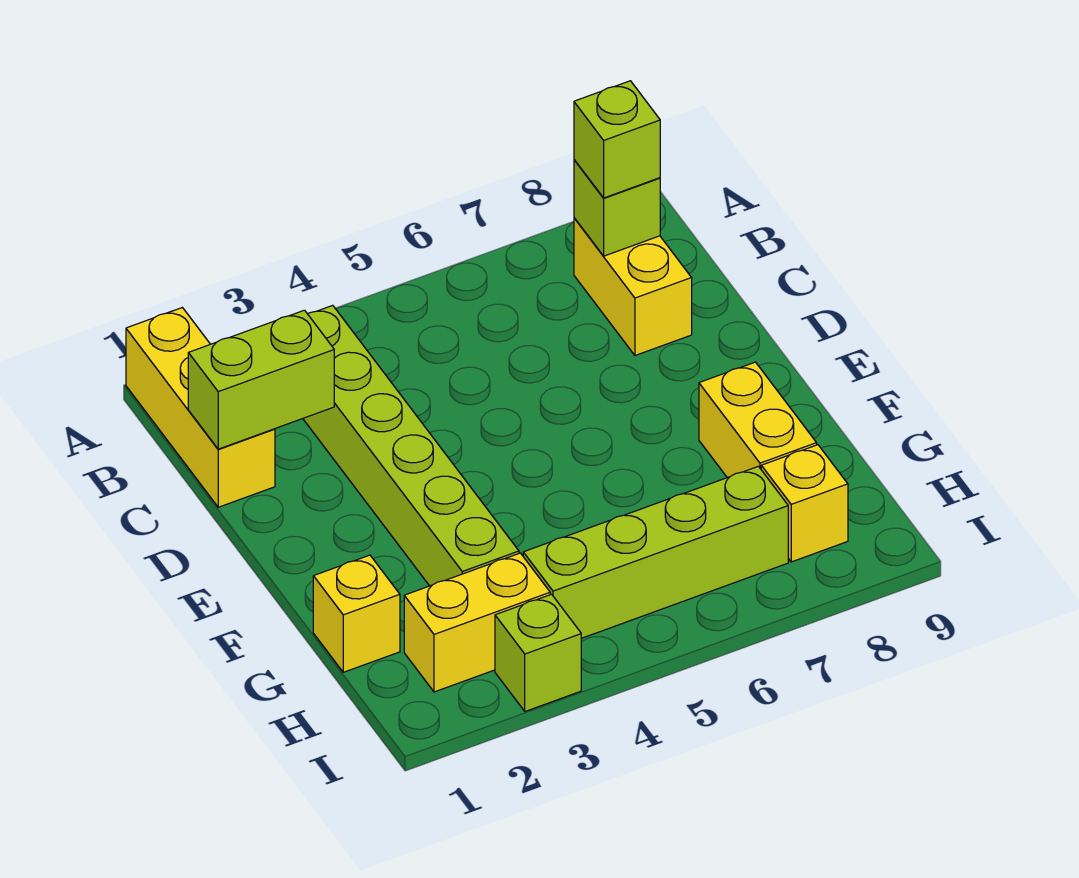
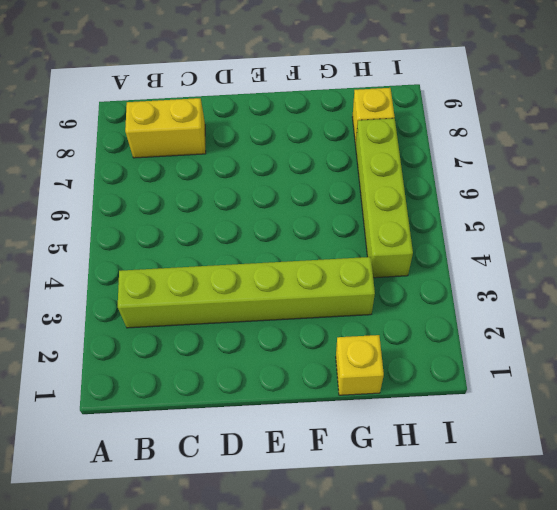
none -> yellow 1x3 brick [126,308,275,507]
none -> yellow 1x2 brick [699,362,817,478]
none -> yellow 1x2 brick [404,553,550,692]

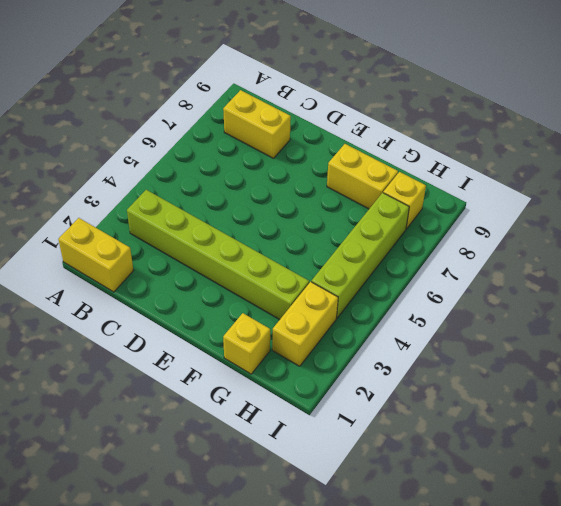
yellow 1x2 brick [58,218,133,292] -> yellow 1x3 brick [126,308,275,507]
none -> lime 1x1 brick [495,594,581,711]
none -> lime 1x1 brick [574,160,660,256]
none -> lime 1x2 brick [188,310,334,449]

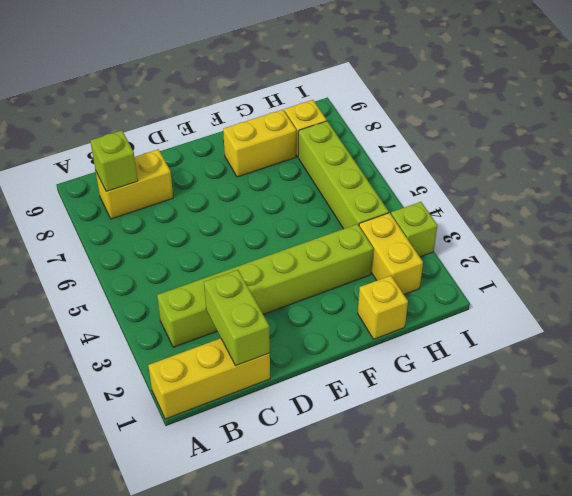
none -> lime 1x1 brick [574,81,660,198]

